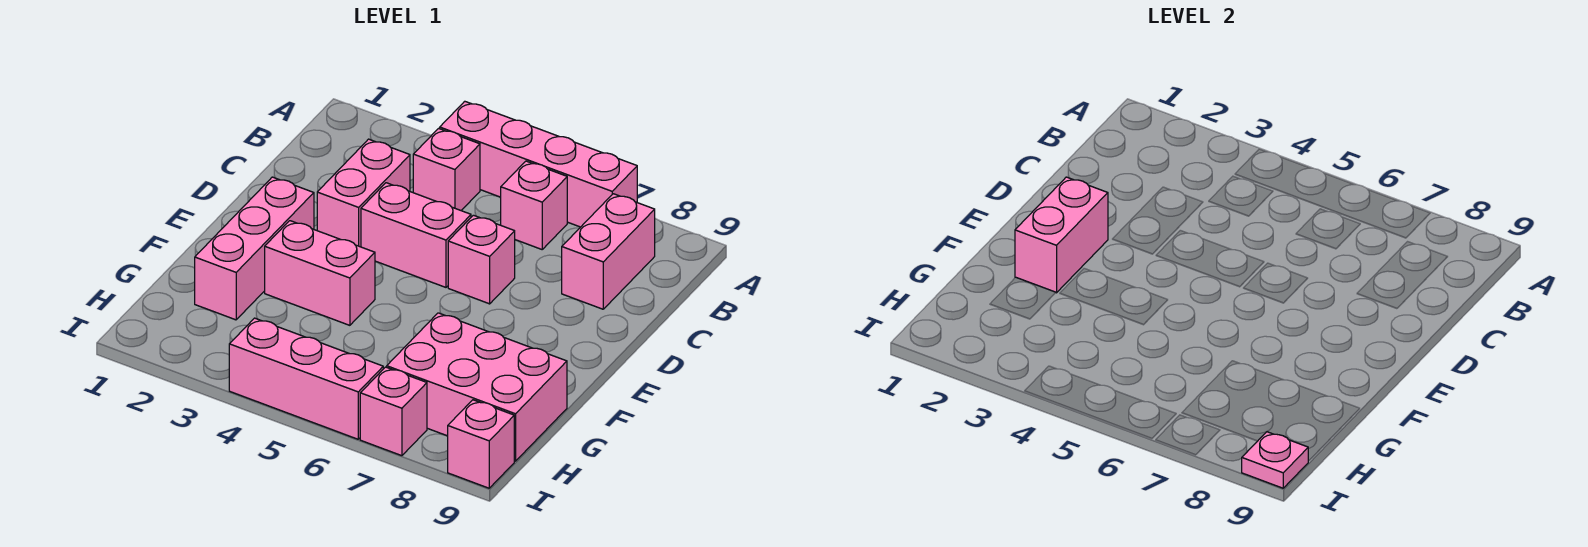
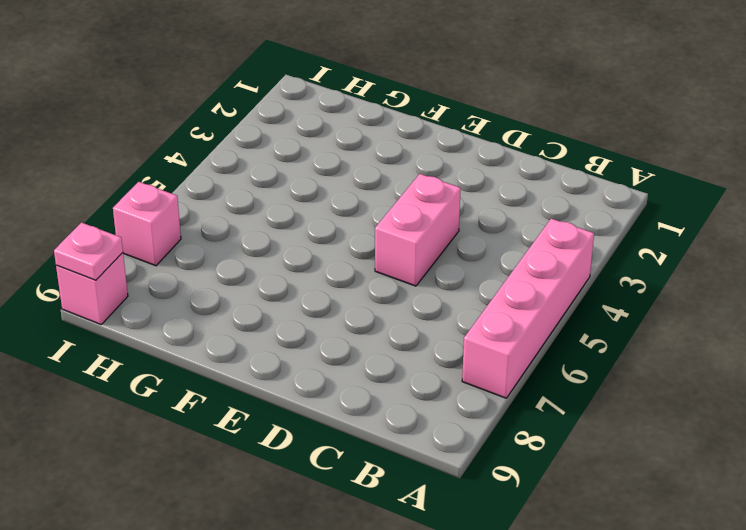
none -> pink 1x1 brick [413,128,480,210]
none -> pink 1x1 brick [501,161,567,249]
none -> pink 1x2 brick [562,194,655,309]

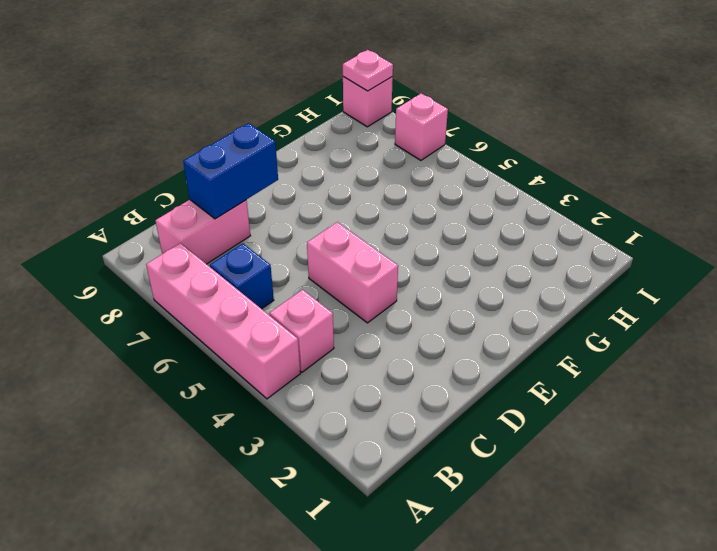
blue 1x1 brick [210,243,274,309] -> pink 1x1 brick [501,161,567,249]
blue 1x2 brick [183,123,278,219] -> none
none -> pink 1x2 brick [317,139,410,247]
none -> pink 1x1 brick [448,215,515,304]
none -> pink 1x3 brick [195,177,314,320]

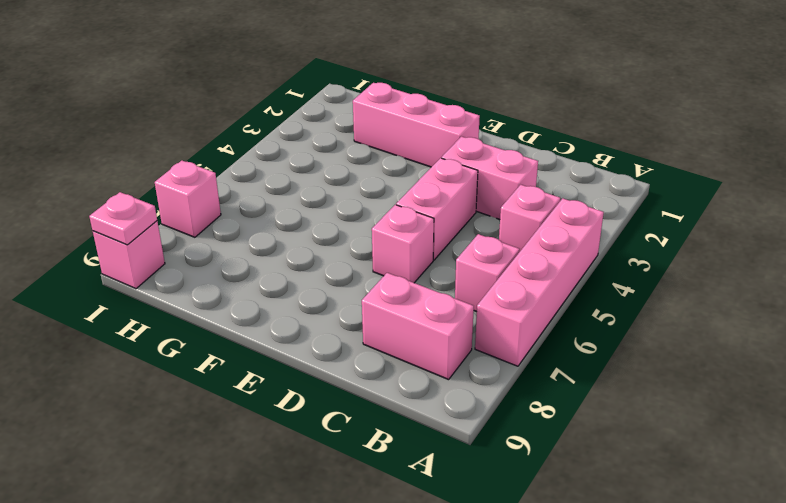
none -> pink 1x2 brick [265,221,375,325]
none -> pink 2x3 brick [387,313,567,461]
none -> pink 1x3 brick [229,318,383,439]

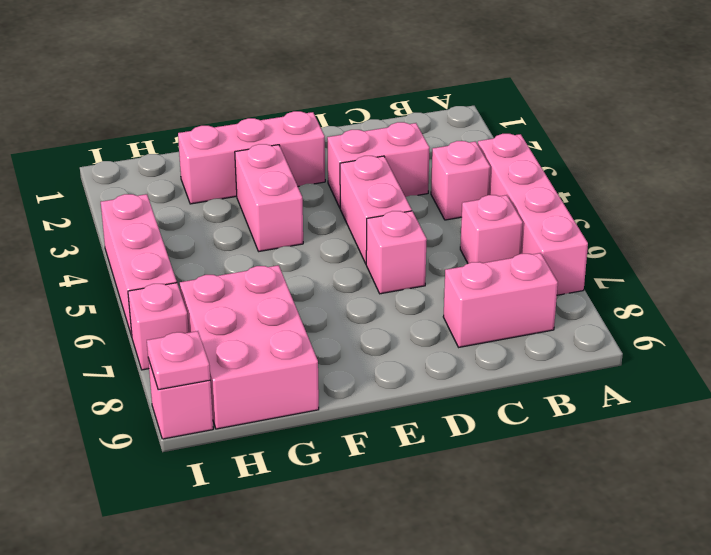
none -> pink 1x2 brick [1015,177,1108,293]

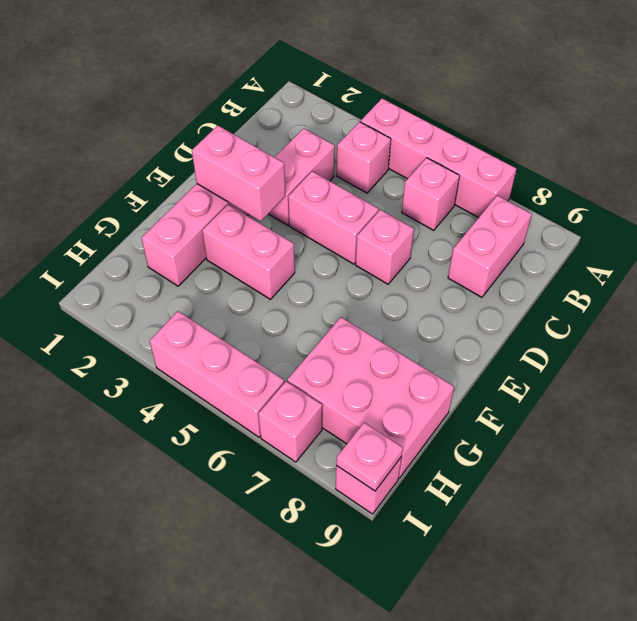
pink 1x2 brick [192,126,285,221] -> pink 1x2 brick turned to [1015,177,1108,293]

